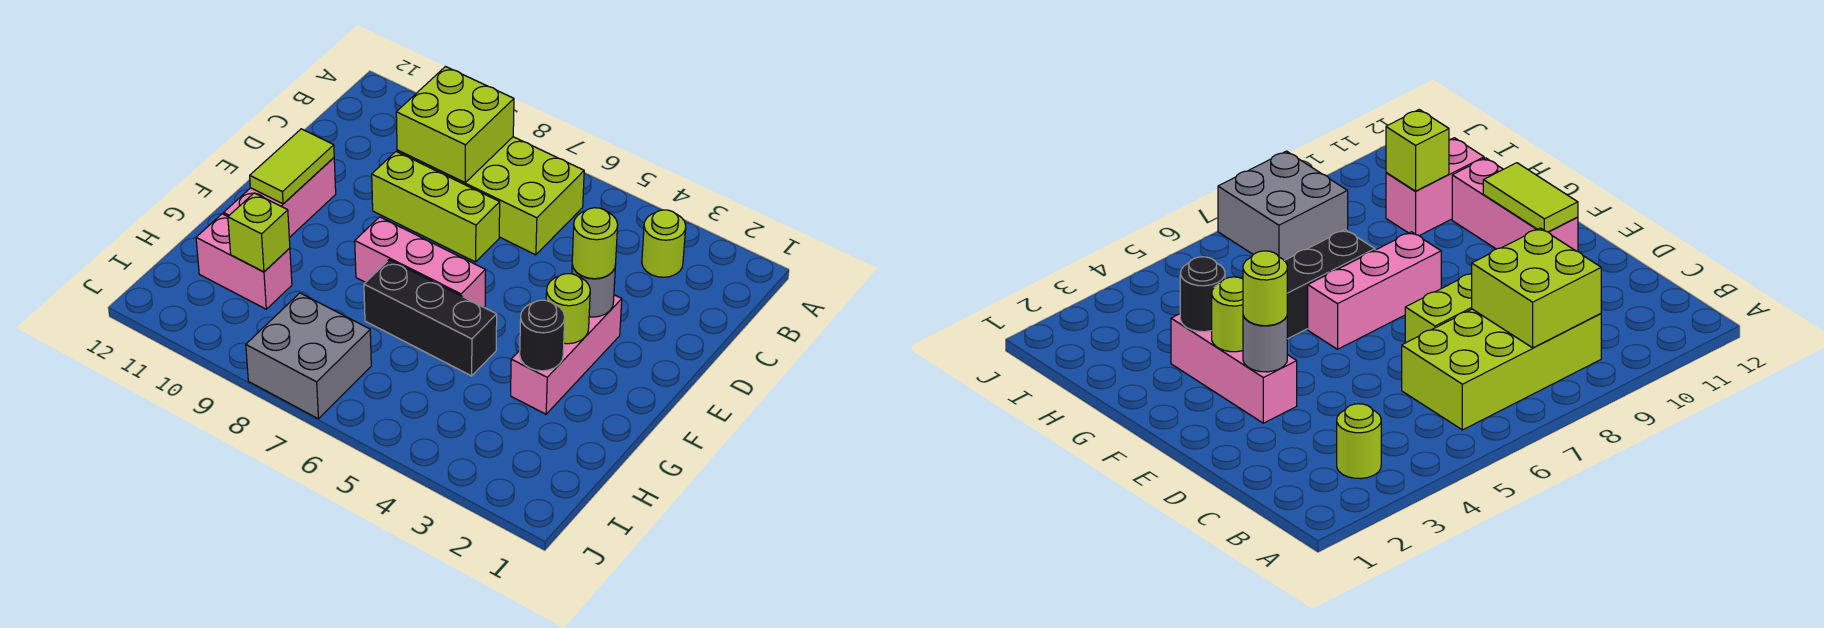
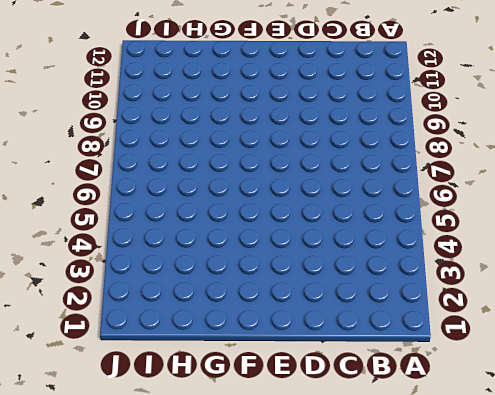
none -> lime 1x1 round brick [642,210,686,277]
none -> lime 2x4 brick [397,137,584,255]
none -> lime 1x3 brick [372,152,500,262]

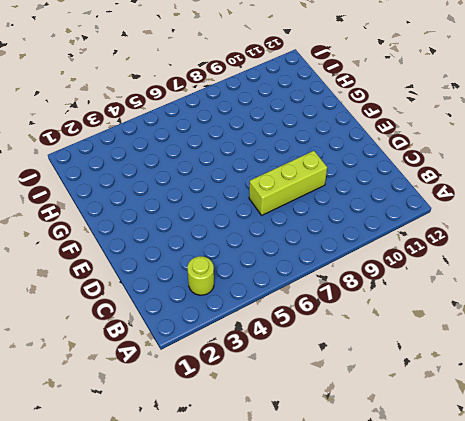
none -> lime 2x4 brick [397,137,584,255]
none -> pink 1x3 brick [511,295,622,414]
none -> pink 1x3 brick [224,158,336,238]

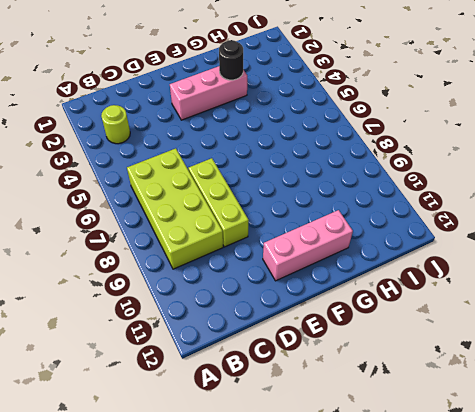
none -> pink 1x3 brick [355,217,486,307]
none -> black 1x3 brick [364,260,497,376]
none -> pink 1x2 brick [196,214,292,309]

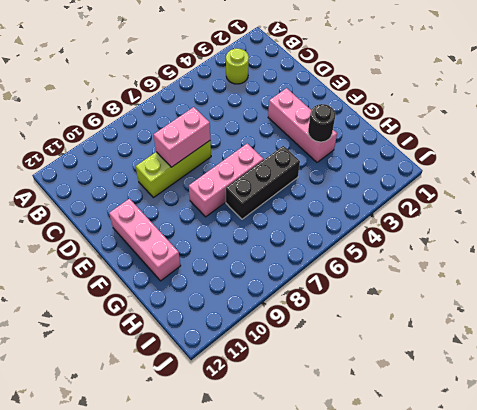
pink 1x2 brick [154,107,210,167] -> pink 1x2 brick moved to [196,214,292,309]
none -> lime 2x4 brick [397,137,584,255]
none -> grey 2x2 brick [246,293,371,419]
none -> lime 2x2 brick [396,67,514,183]

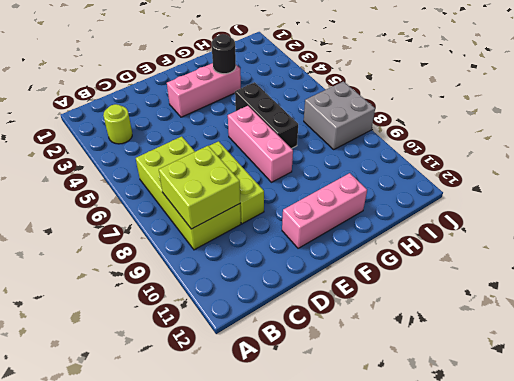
none -> pink 1x2 brick [196,214,292,309]
none -> grey 1x1 round brick [572,264,616,317]
none -> lime 1x2 tile [250,129,334,204]

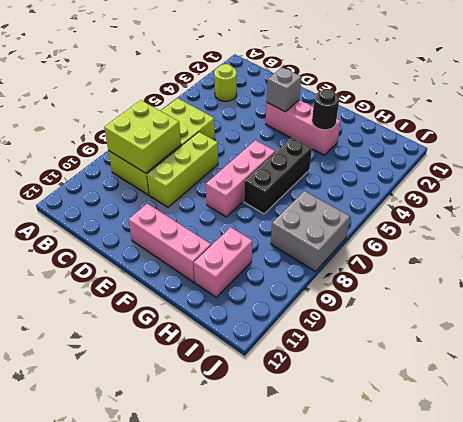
grey 1x1 brick [267,67,301,112] -> grey 1x1 round brick [572,264,616,317]
none -> lime 1x2 tile [250,129,334,204]
none -> lime 1x1 round brick [546,274,590,344]
none -> lime 1x1 brick [228,193,290,272]

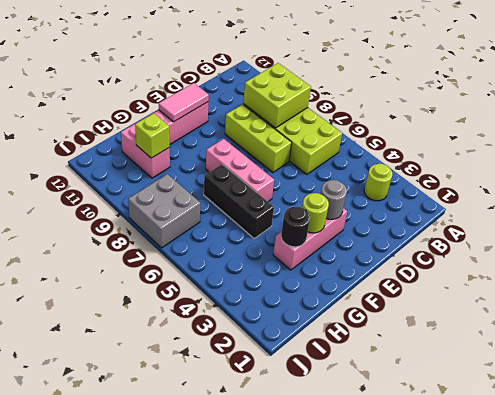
pink 1x2 tile [159,83,209,122] -> lime 1x2 tile [250,129,334,204]
none -> lime 1x1 round brick [572,208,618,279]

